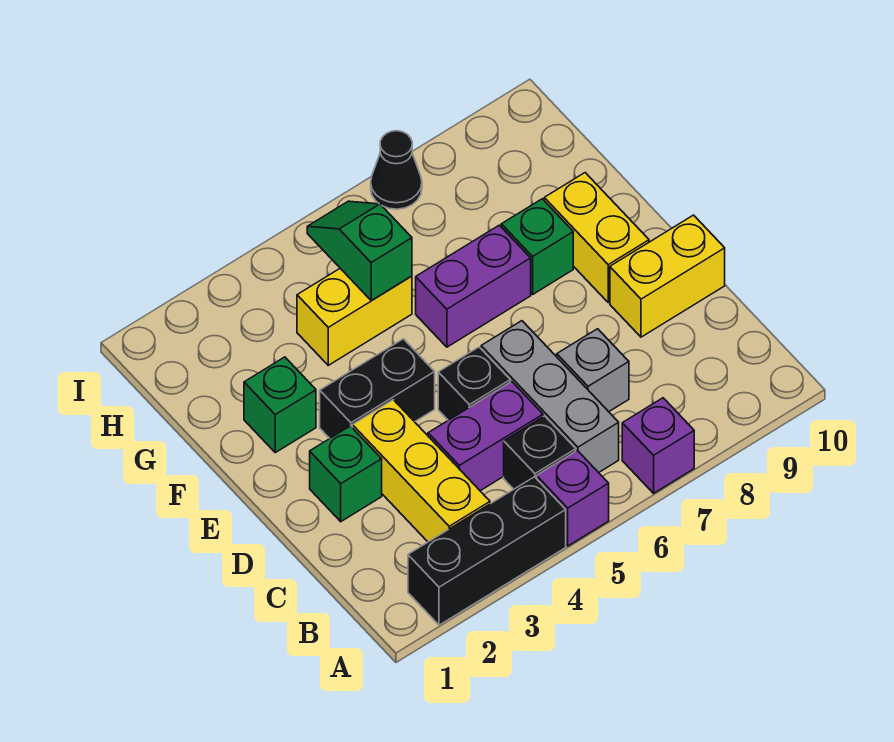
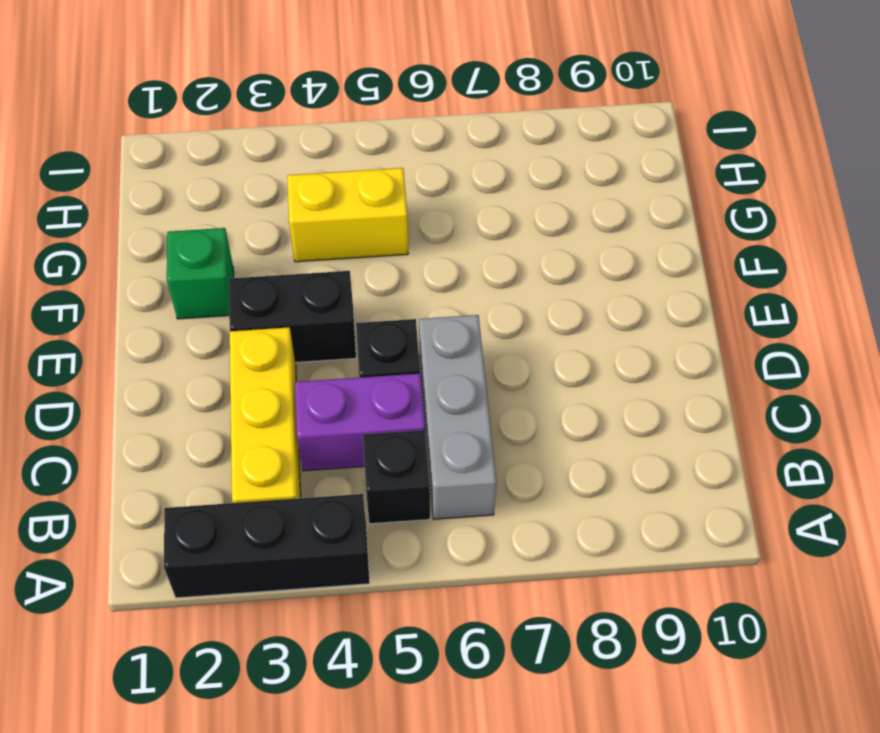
none -> purple 1x1 brick [537,450,609,546]
none -> purple 1x1 brick [622,398,694,493]
none -> grey 1x1 brick [557,329,629,412]

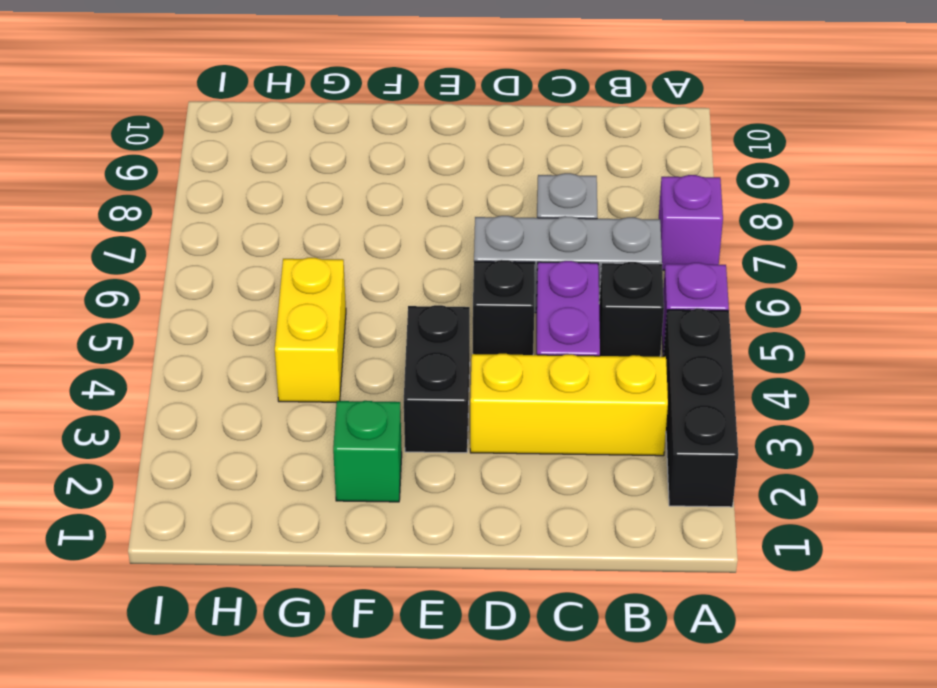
none -> green 1x1 brick [310,426,382,522]
none -> yellow 1x2 brick [610,215,725,337]
none -> yellow 1x2 brick [544,173,649,303]

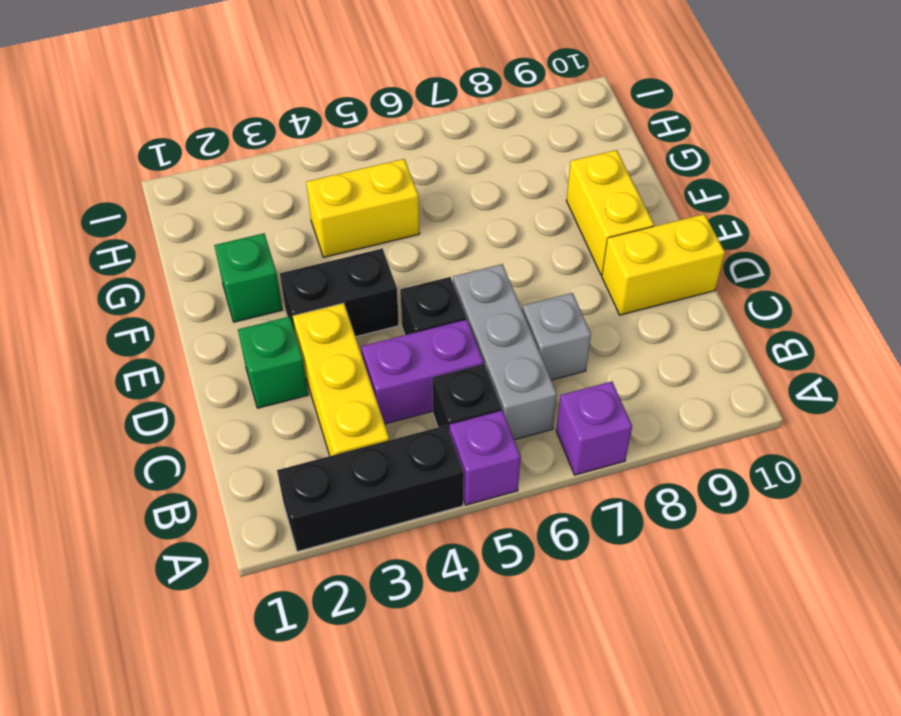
none -> purple 1x2 brick [416,225,531,347]
none -> green 1x1 brick [501,199,573,294]
none -> black 1x1 cone [371,131,422,209]

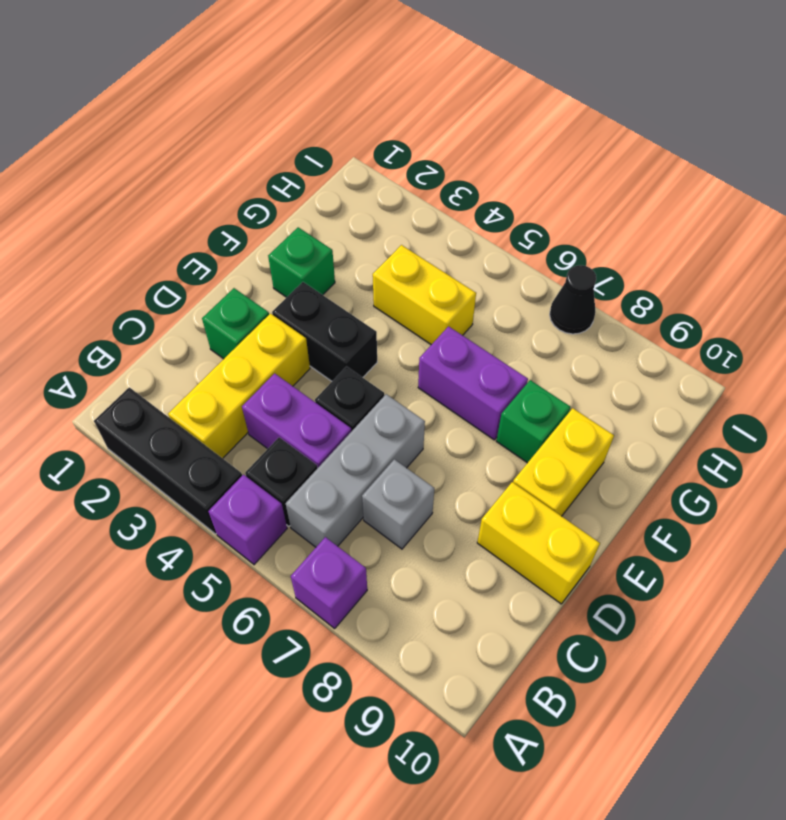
none -> green 1x2 slope [307,201,412,301]

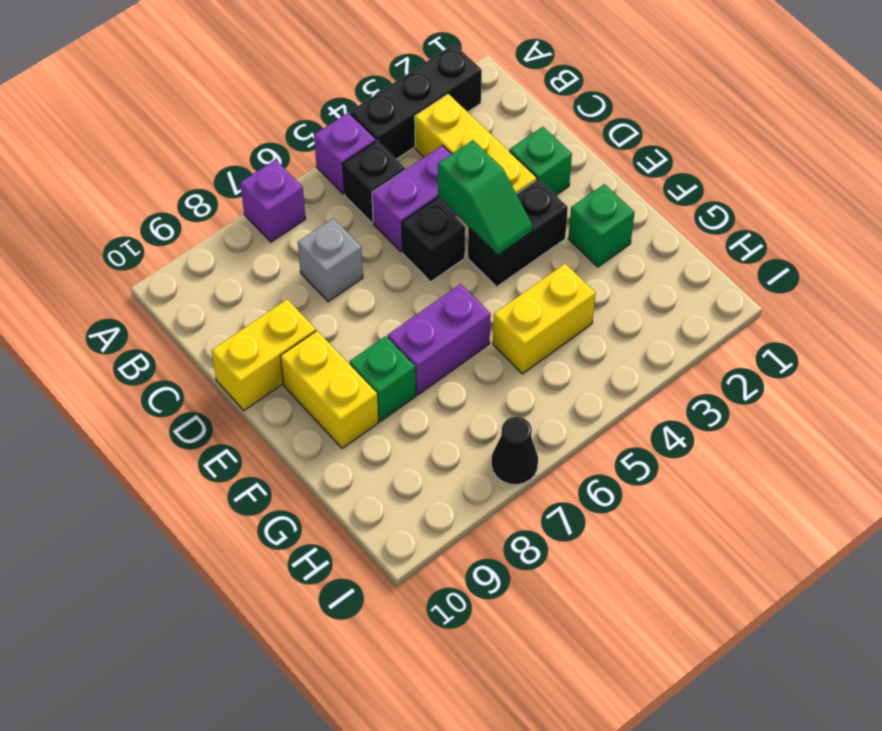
green 1x2 slope [438,140,533,255] -> green 1x2 slope moved to [307,201,412,301]
none -> grey 1x3 brick [481,321,619,473]

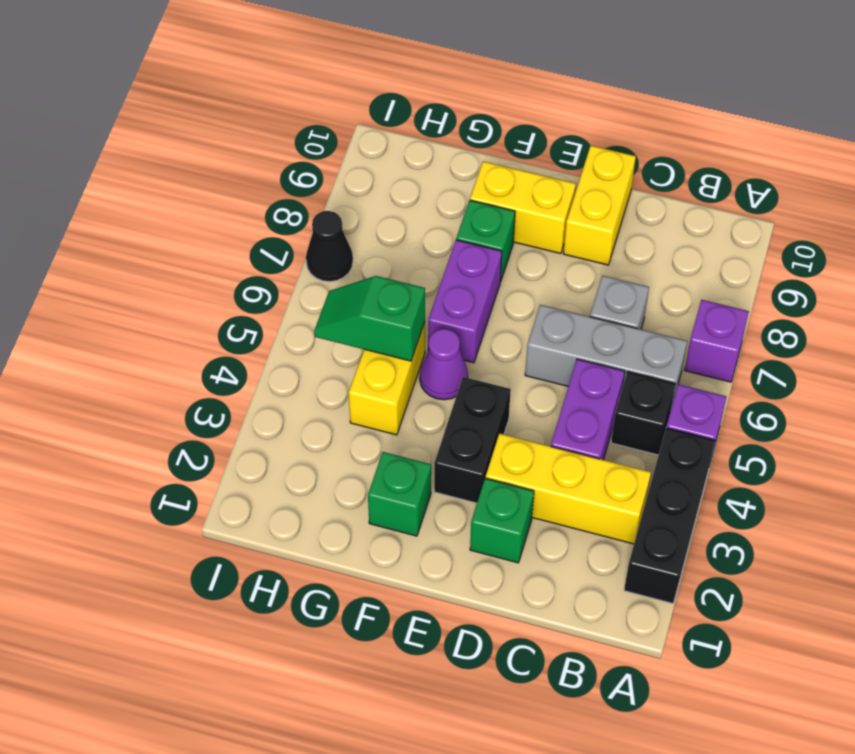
purple 1x1 cone [420,329,468,400] -> none
none -> black 1x1 brick [438,347,510,420]

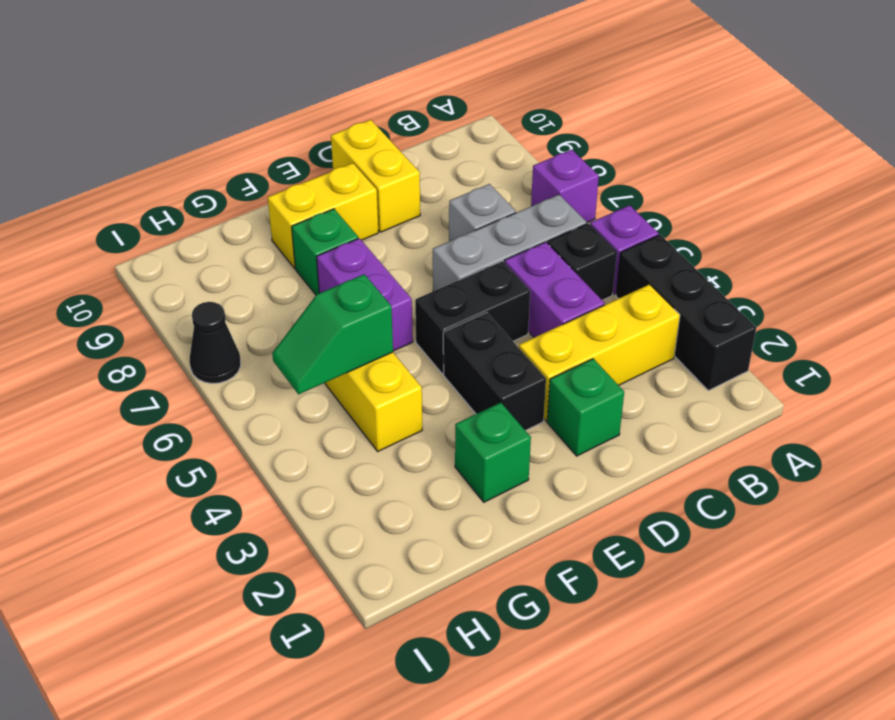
black 1x2 brick [415,261,530,374] -> black 1x1 brick [438,347,510,420]

